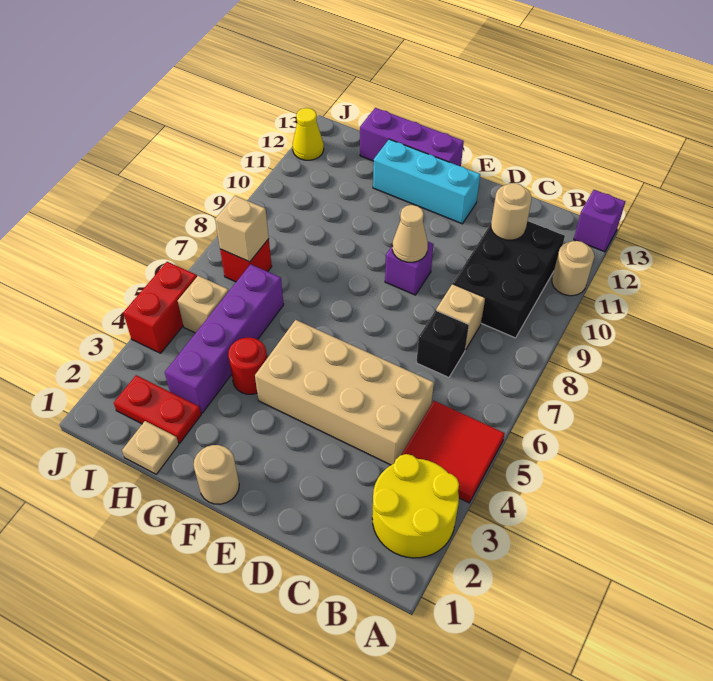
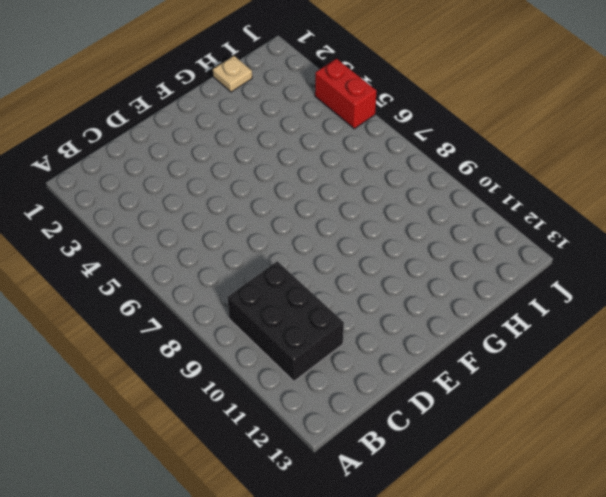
none -> yellow 2x2 round brick [372,454,459,558]
none -> red 2x2 tile [401,401,505,503]
none -> tan 1x1 round brick [552,241,594,296]

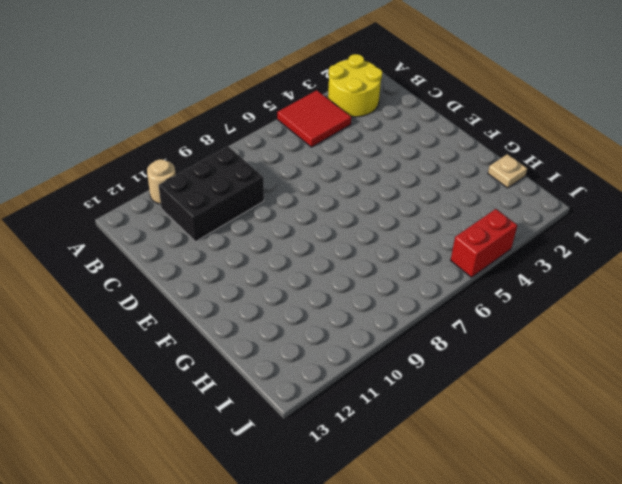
none -> purple 1x1 brick [574,190,625,252]
none -> tan 2x4 brick [255,320,434,465]
none -> black 1x1 brick [416,311,469,377]

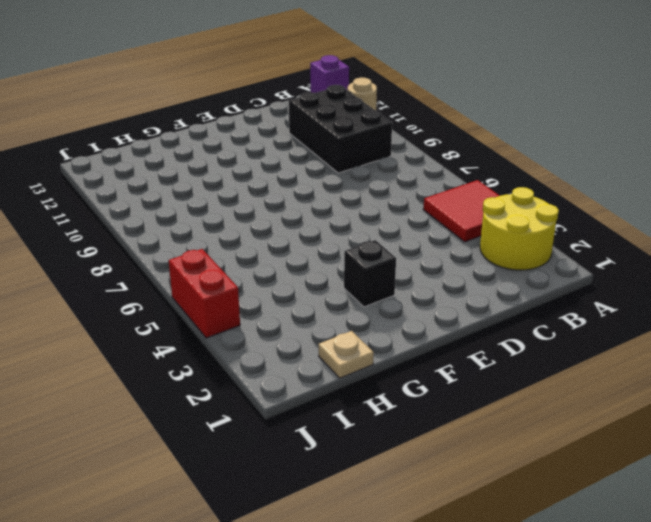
black 1x1 brick [344,240,396,307] -> black 1x1 brick moved to [416,311,469,377]
none -> tan 2x4 brick [255,320,434,465]
none -> tan 1x1 brick [436,284,485,350]
none -> purple 1x1 brick [385,242,434,295]

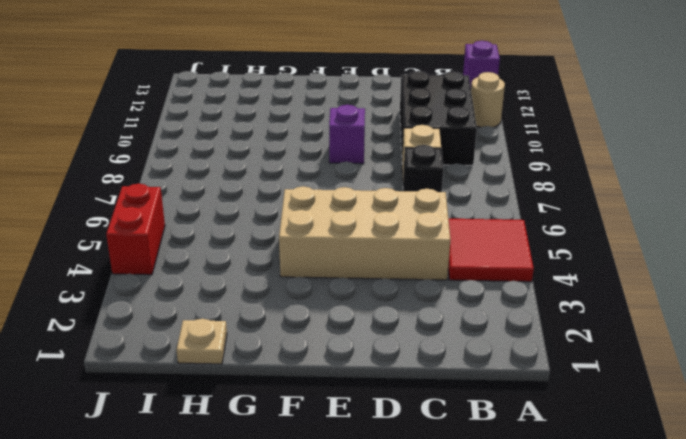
none -> yellow 2x2 round brick [372,454,459,558]
none -> cyan 1x3 brick [373,139,480,224]
none -> tan 1x1 round brick [194,445,239,504]

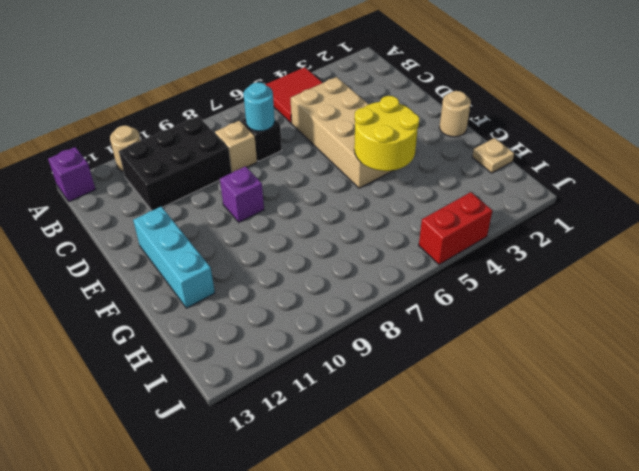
cyan 1x1 round brick [243,82,275,131] -> none
yellow 2x2 round brick [354,96,419,171] -> yellow 2x2 round brick moved to [372,454,459,558]
none -> purple 1x3 brick [360,108,464,166]
none -> red 1x1 round brick [228,338,267,394]
none -> red 1x2 plate [114,375,201,443]

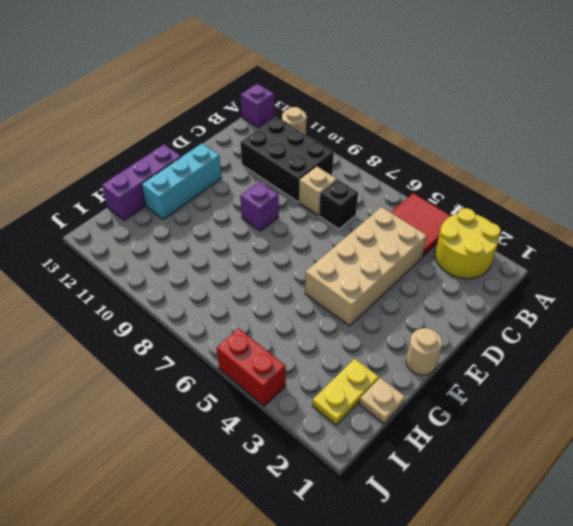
yellow 1x2 plate [312,359,379,425] -> red 1x2 plate [114,375,201,443]
none -> red 1x1 round brick [228,338,267,394]
none -> purple 1x4 brick [165,264,284,413]
none -> tan 1x1 brick [178,276,229,333]

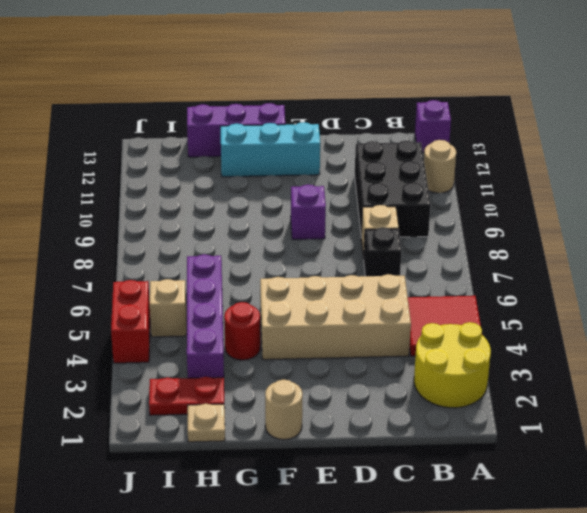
none -> red 1x1 brick [220,239,272,282]
none -> yellow 1x1 cone [293,108,324,160]
none -> tan 1x1 round brick [491,183,532,240]

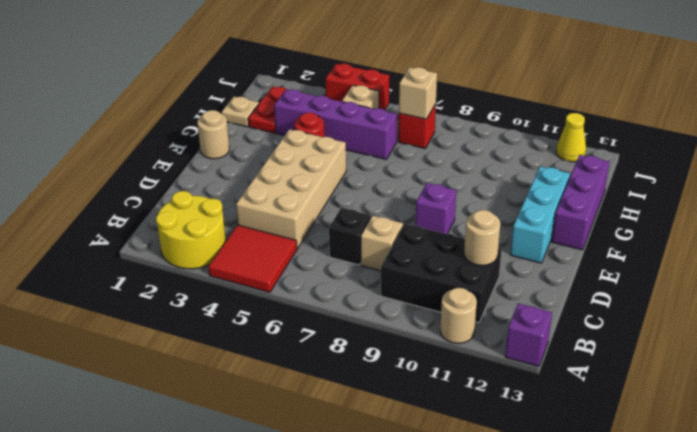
none -> tan 1x1 cone [392,205,428,262]

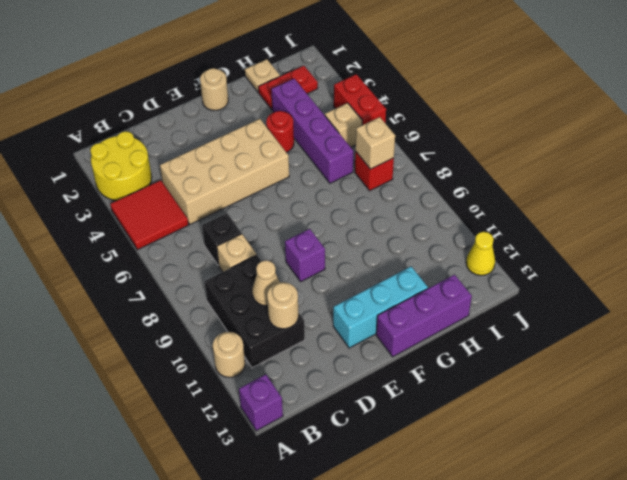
tan 1x1 cone [252,260,280,306] -> tan 1x1 cone moved to [392,205,428,262]

